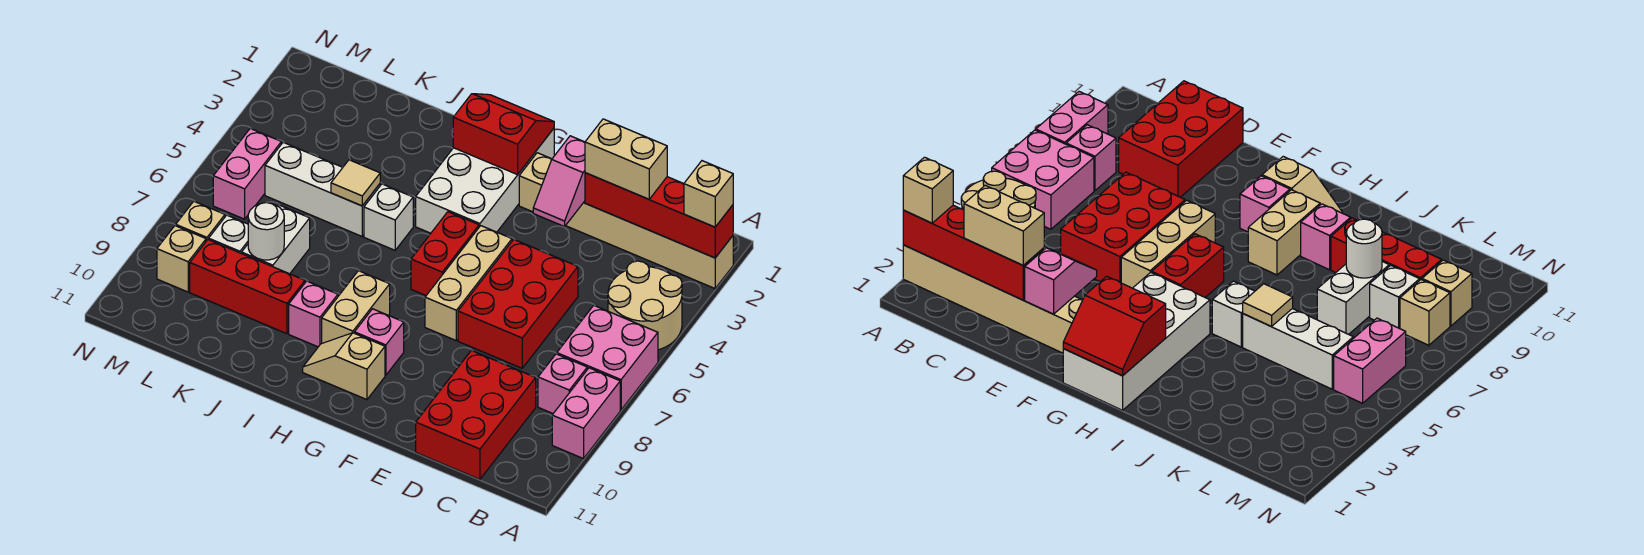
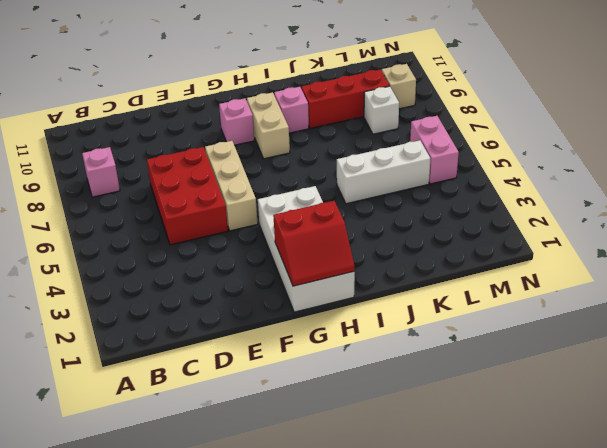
none -> tan 1x6 brick [519,153,733,288]
none -> tan 2x2 round brick [608,261,682,350]
none -> pink 2x2 brick [557,305,658,410]

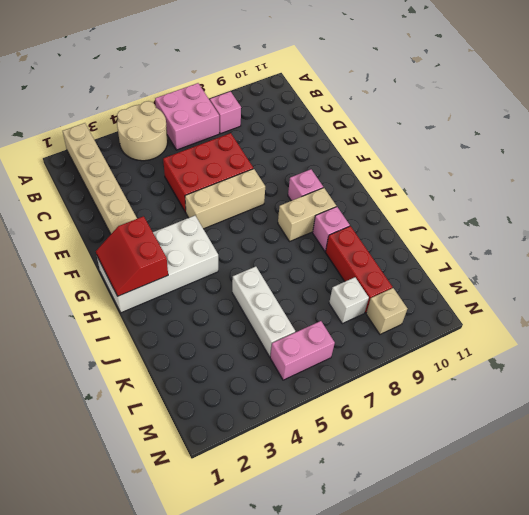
none -> pink 1x2 brick [552,368,620,459]
none -> red 2x3 brick [416,350,536,479]
none -> red 1x2 brick [411,212,479,296]

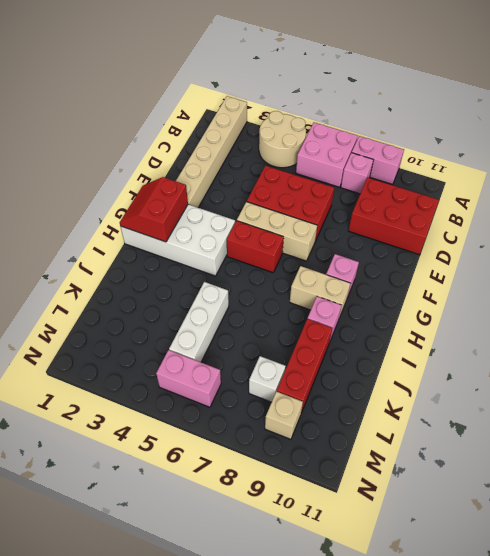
none -> tan 1x2 slope [303,333,385,400]
none -> white 1x1 brick [364,184,413,250]
none -> white 1x2 brick [242,205,310,274]

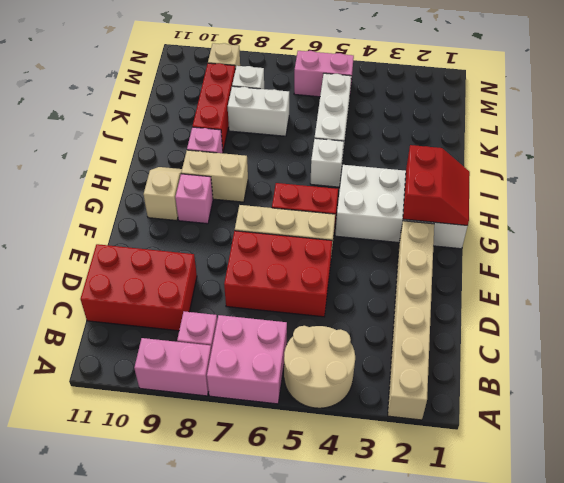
none -> tan 1x1 brick [176,201,225,241]
none -> red 1x4 brick [585,173,733,258]
none -> pink 1x2 slope [533,136,585,227]

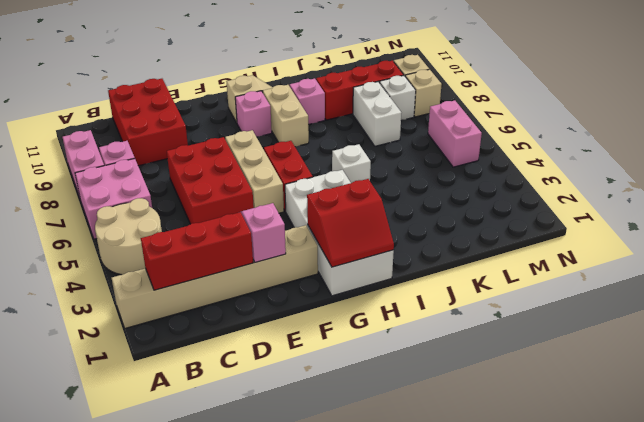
red 1x3 brick [141,212,253,290] -> red 1x4 brick [585,173,733,258]
none -> white 1x3 brick [265,142,380,236]
none -> tan 1x1 tile [331,160,380,206]
none -> white 1x1 round brick [248,203,284,260]

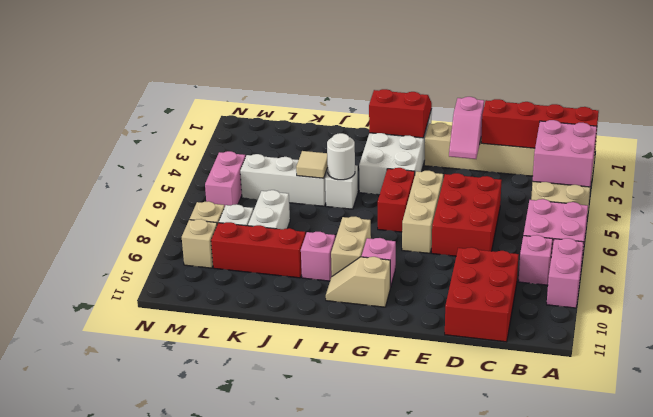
pink 2x2 brick [533,120,597,187] -> none
white 1x1 round brick [327,133,355,180] -> white 1x1 round brick moved to [248,203,284,260]
none -> tan 1x1 brick [684,161,733,227]
none -> tan 1x2 brick [585,119,667,199]

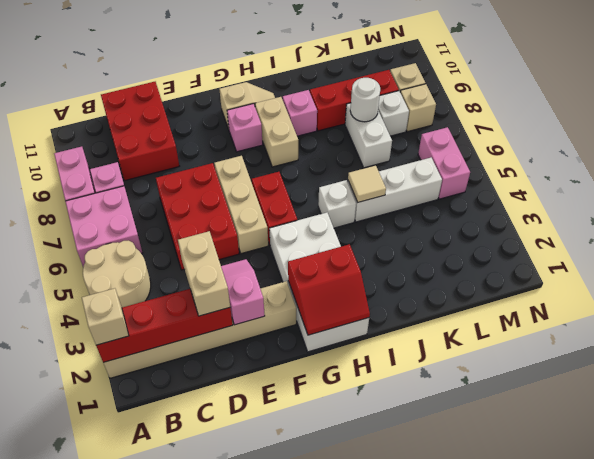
tan 1x2 brick [178,231,230,316] -> tan 1x2 brick turned to [585,119,667,199]

